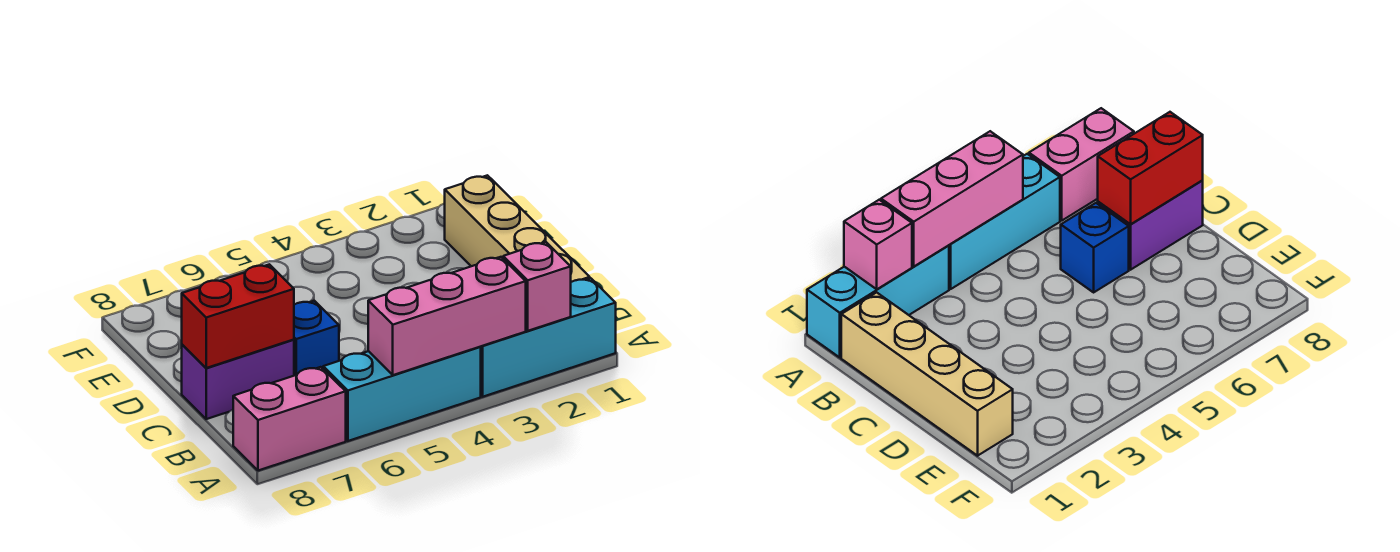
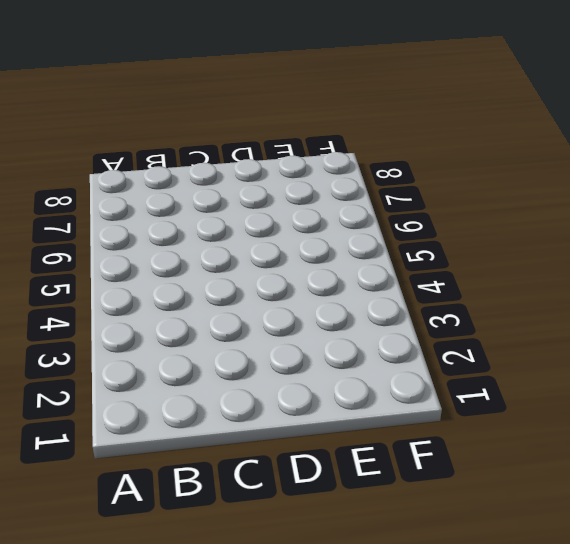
none -> cyan 1x3 brick [481,278,616,397]
none -> cyan 1x3 brick [323,347,481,441]

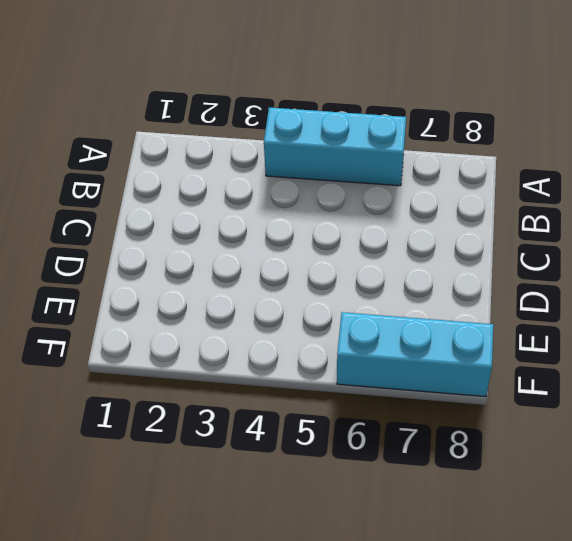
cyan 1x3 brick [337,312,493,397] -> cyan 1x3 brick moved to [481,278,616,397]
none -> pink 1x2 brick [233,367,346,471]
none -> tan 1x4 brick [445,175,590,282]

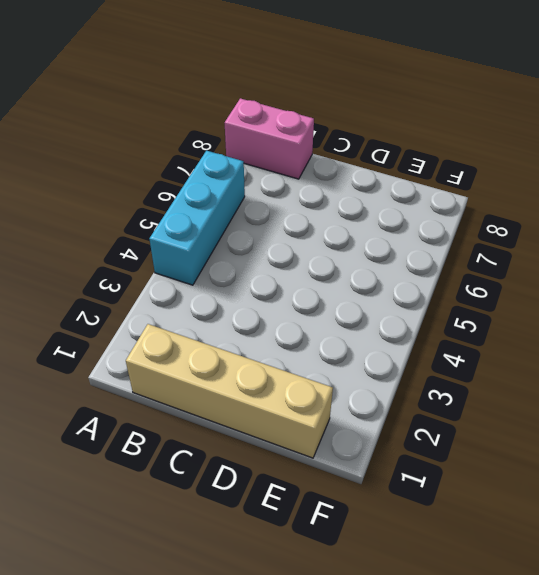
pink 1x2 brick [225,98,314,179] -> pink 1x2 brick turned to [233,367,346,471]
none -> cyan 1x3 brick [481,278,616,397]
none -> blue 1x1 brick [294,301,339,376]

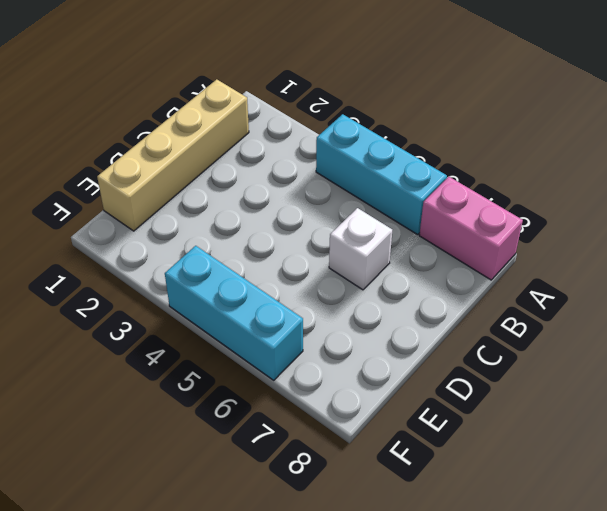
white 1x1 brick [329,208,392,290] -> blue 1x1 brick [294,301,339,376]
cyan 1x3 brick [165,246,303,380] -> cyan 1x3 brick moved to [481,278,616,397]
none -> purple 1x2 brick [182,340,294,419]
none -> pink 1x1 brick [503,242,571,331]

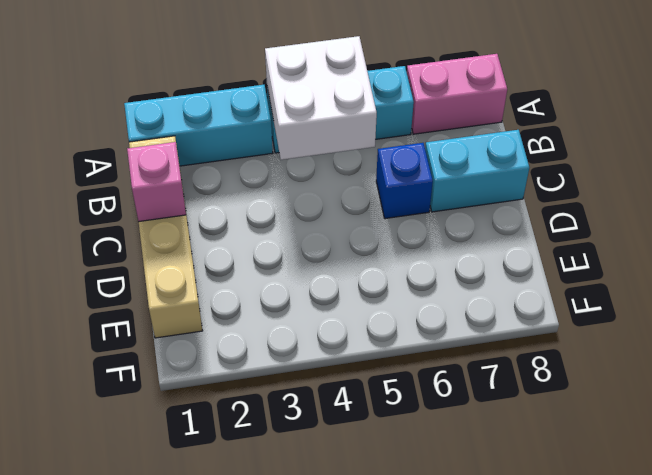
white 2x2 brick [265,36,377,160] -> pink 1x3 brick [368,257,526,375]
pink 1x1 brick [127,142,186,222] -> pink 1x1 brick moved to [503,242,571,331]
cyan 1x2 brick [425,130,529,212] -> purple 1x2 brick [182,340,294,419]
none -> red 1x2 brick [182,264,294,368]

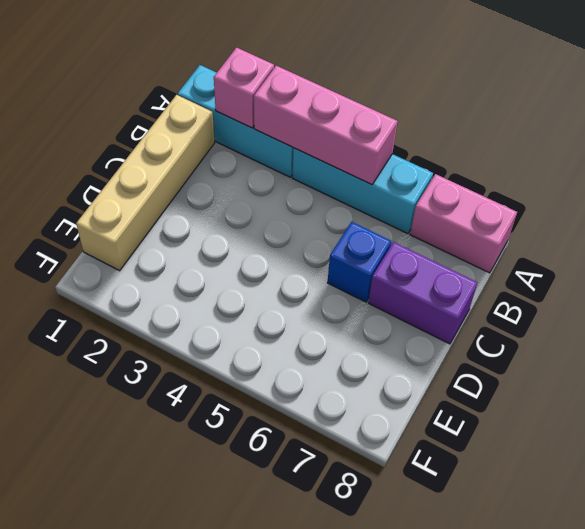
none -> red 1x2 brick [182,264,294,368]

